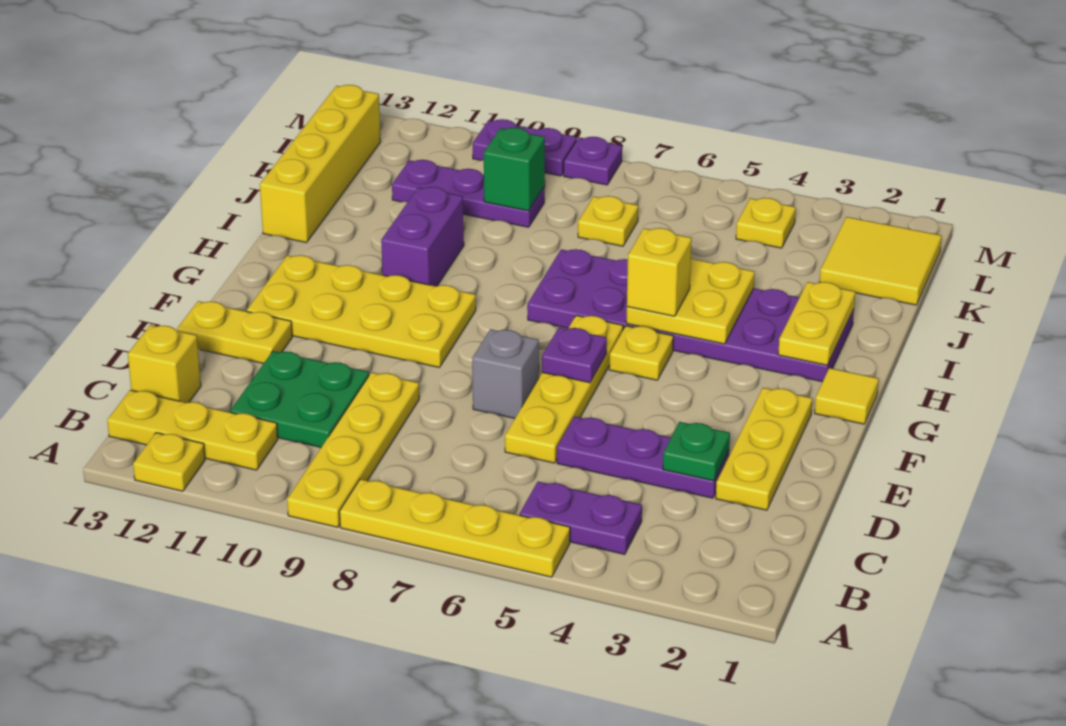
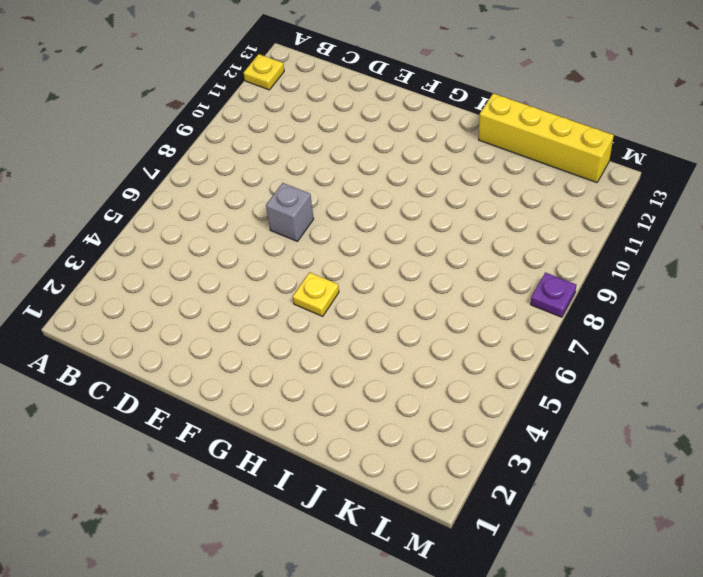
none -> yellow 1x4 plate [340,479,570,577]
none -> yellow 1x4 plate [287,373,419,527]
none -> purple 1x2 plate [520,482,642,554]
none -> yellow 1x3 plate [107,390,278,470]

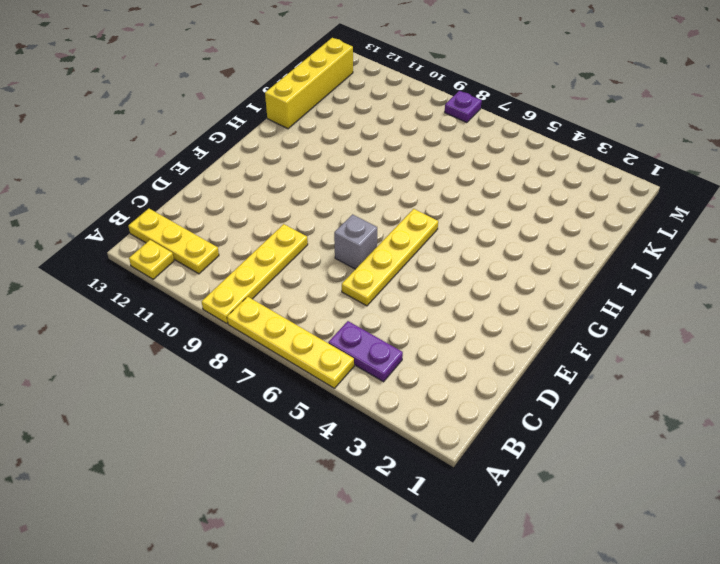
none -> green 2x2 plate [230,351,369,447]
none -> yellow 1x1 brick [128,325,201,403]
none -> yellow 1x3 plate [716,388,812,510]
none -> purple 1x3 plate [557,417,729,498]

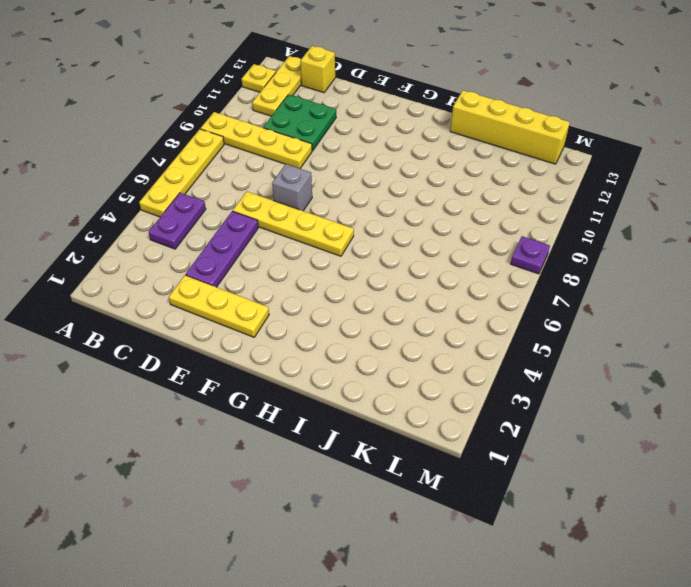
none -> yellow 1x2 plate [177,301,292,364]
none -> yellow 2x4 plate [247,255,476,368]
none -> yellow 1x1 tile [815,368,879,424]
none -> yellow 1x1 plate [609,326,673,380]

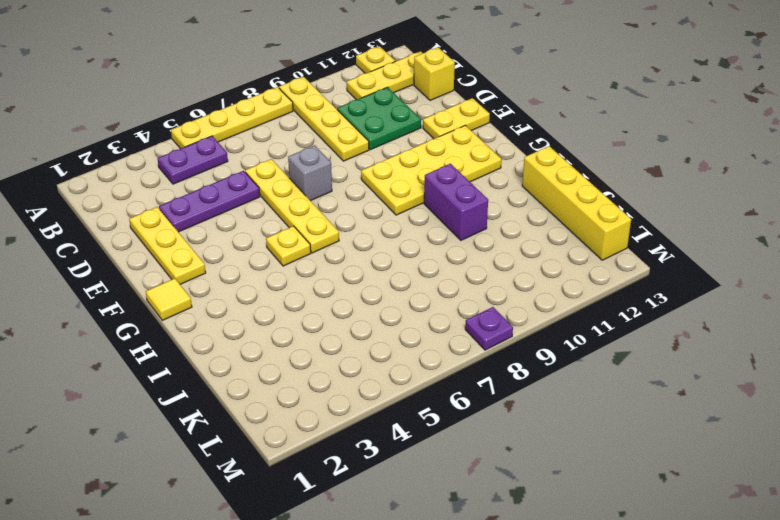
none -> purple 2x6 plate [527,249,854,382]
none -> yellow 2x2 tile [820,217,942,305]
none -> yellow 1x1 plate [578,196,638,246]
none -> purple 1x3 plate [392,160,545,227]

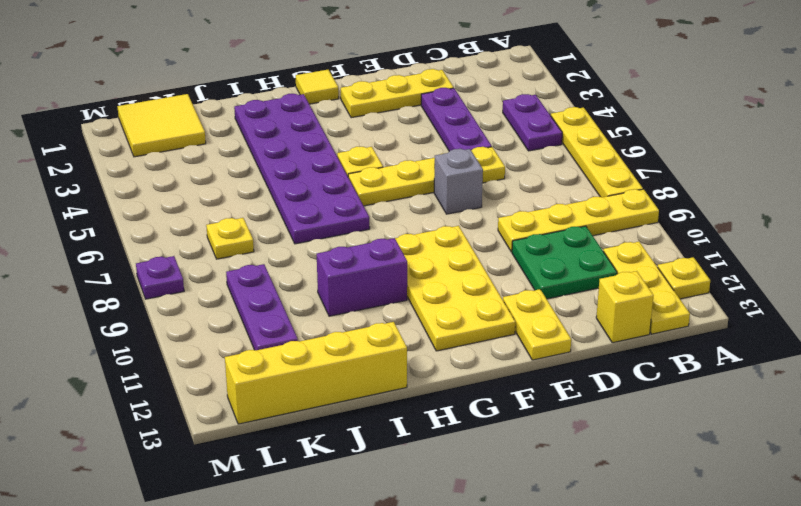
none -> yellow 1x1 plate [736,198,796,248]
none -> purple 1x2 plate [473,119,577,176]
none -> green 1x1 plate [663,422,730,481]
none -> purple 1x1 plate [542,328,607,383]

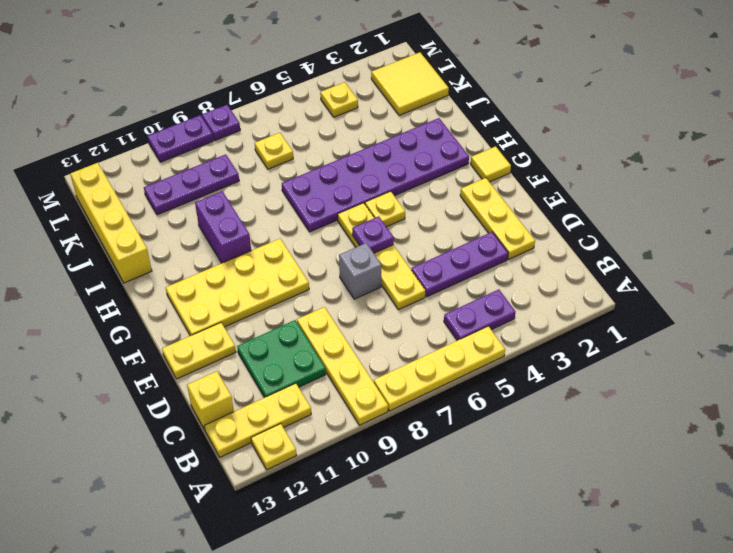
none -> green 1x1 plate [663,422,730,481]
none -> yellow 1x2 plate [778,282,855,365]
none -> yellow 2x2 plate [626,259,755,344]
none -> green 1x1 brick [484,128,545,211]

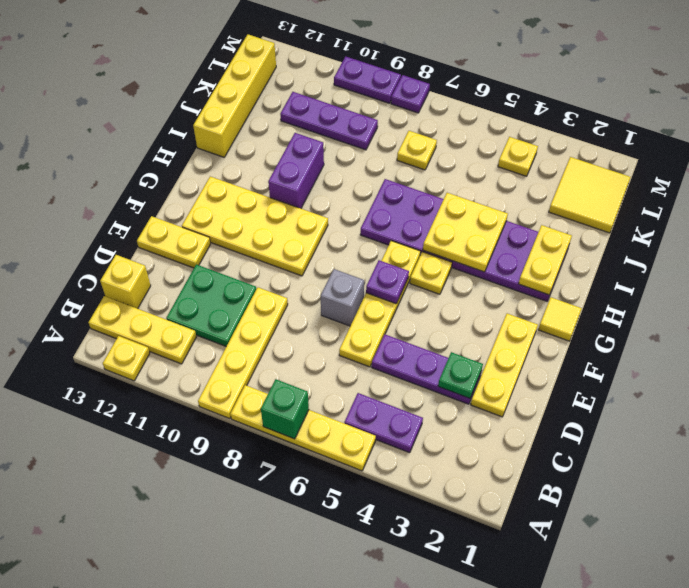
green 1x1 brick [261,379,309,439] -> green 1x1 brick moved to [484,128,545,211]
none -> yellow 1x1 brick [627,228,692,316]

